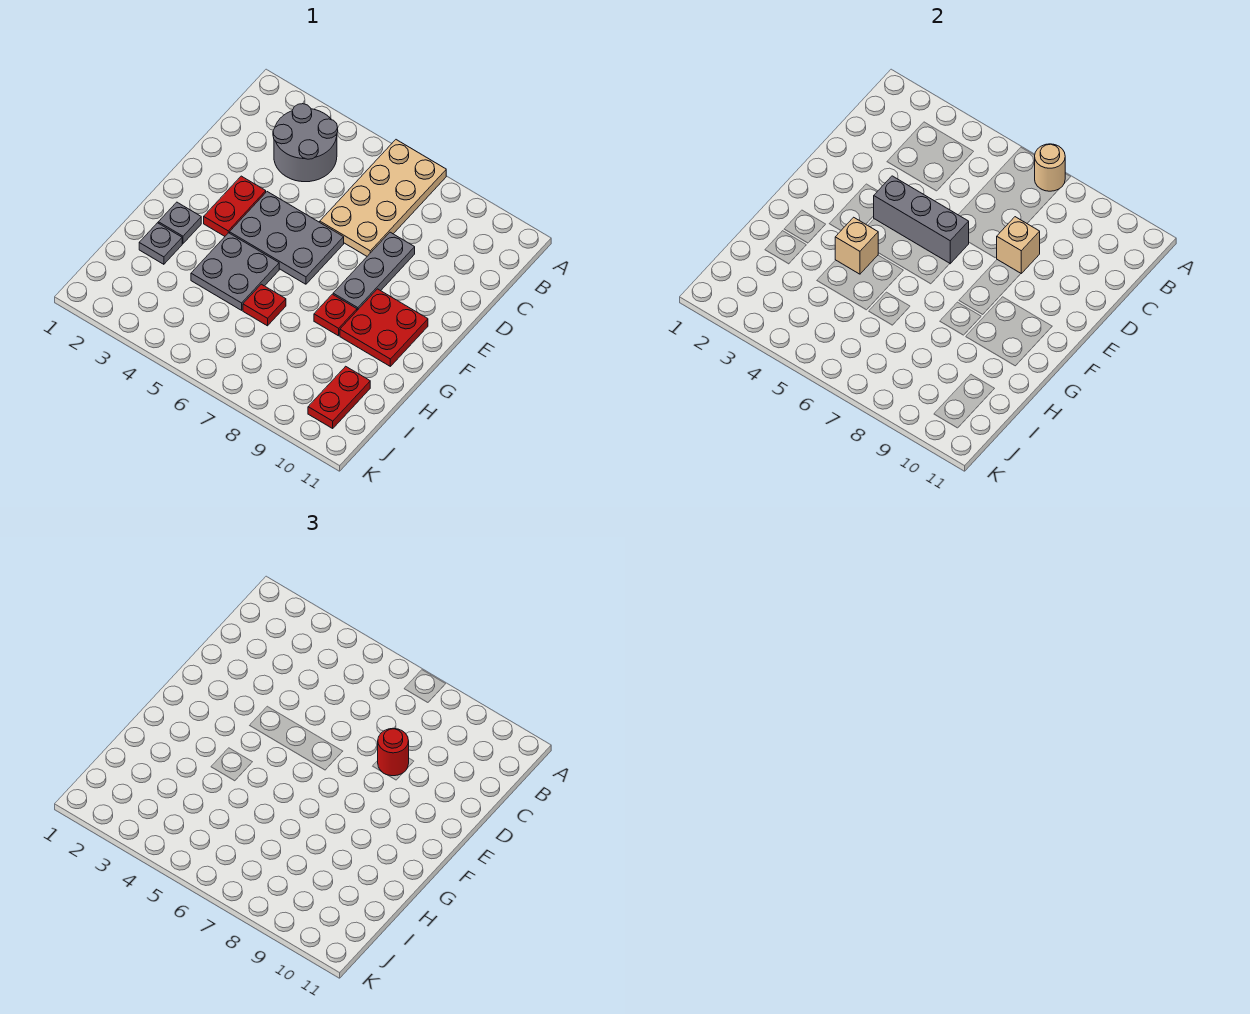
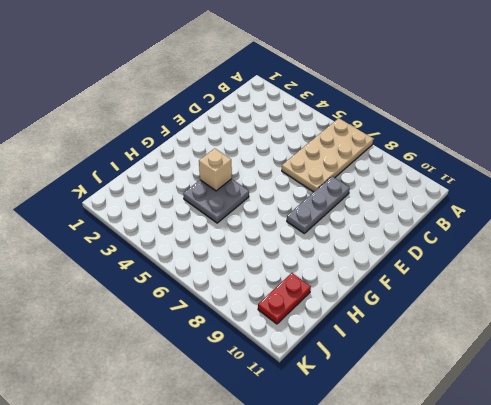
none -> grey 2x2 round brick [273,104,338,182]
none -> red 1x2 plate [204,176,266,236]
none -> grey 2x3 plate [230,192,344,284]

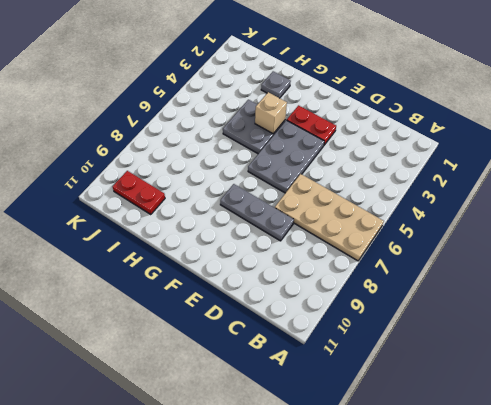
none -> grey 2x2 round brick [273,104,338,182]
none -> red 2x2 plate [340,289,428,366]
none -> grey 1x1 plate [158,202,201,244]

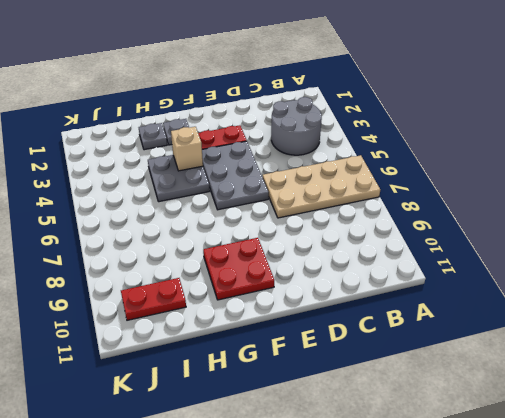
none -> grey 1x3 plate [333,232,415,310]
none -> red 1x1 plate [314,294,357,336]
none -> red 1x1 plate [243,284,286,326]

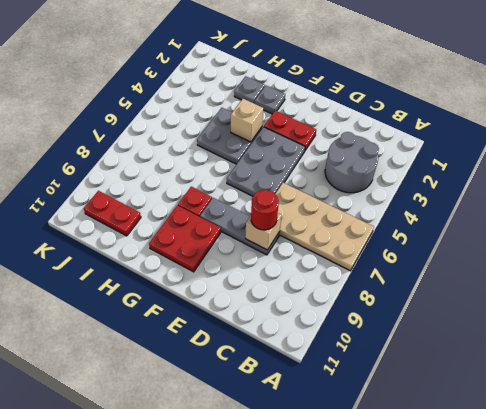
none -> red 1x1 plate [243,284,286,326]
none -> tan 1x1 round brick [1035,144,1065,191]
none -> grey 1x3 brick [874,176,969,264]

